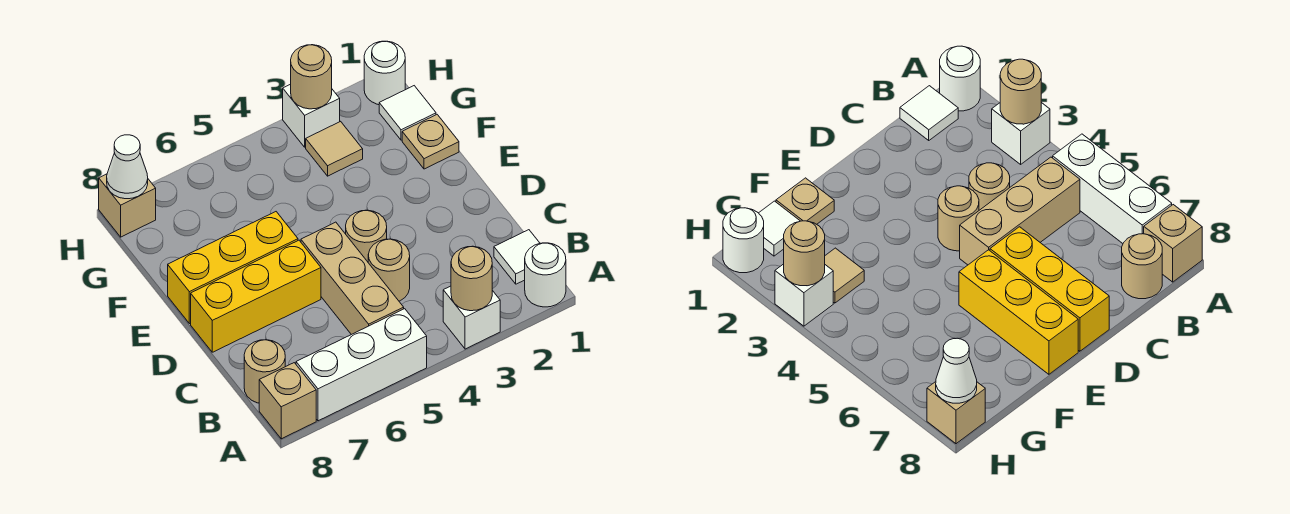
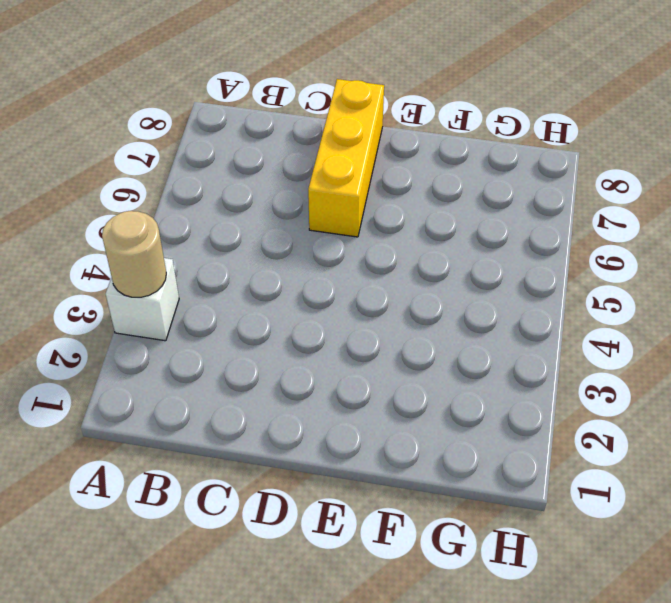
none -> white 1x1 round brick [525,243,566,307]
none -> white 1x3 brick [296,309,427,421]
none -> tan 1x1 brick [259,363,316,439]

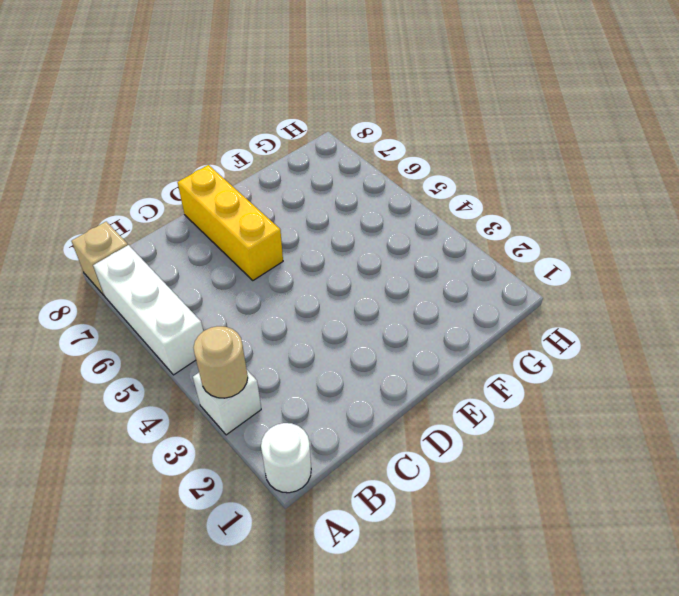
none -> white 1x1 tile [494,230,540,284]
none -> tan 1x3 brick [301,222,404,335]
none -> tan 1x1 round brick [244,340,285,403]

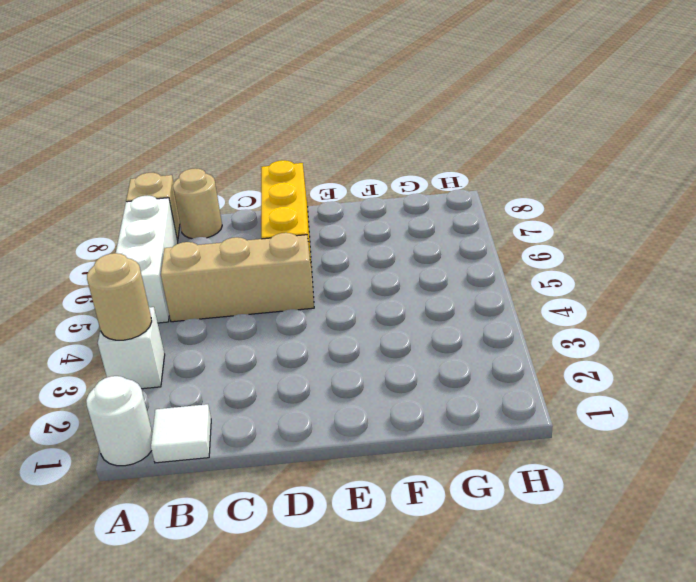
none -> tan 1x1 round brick [368,239,410,301]
none -> tan 1x1 round brick [346,210,387,262]
none -> yellow 1x3 brick [168,212,298,324]

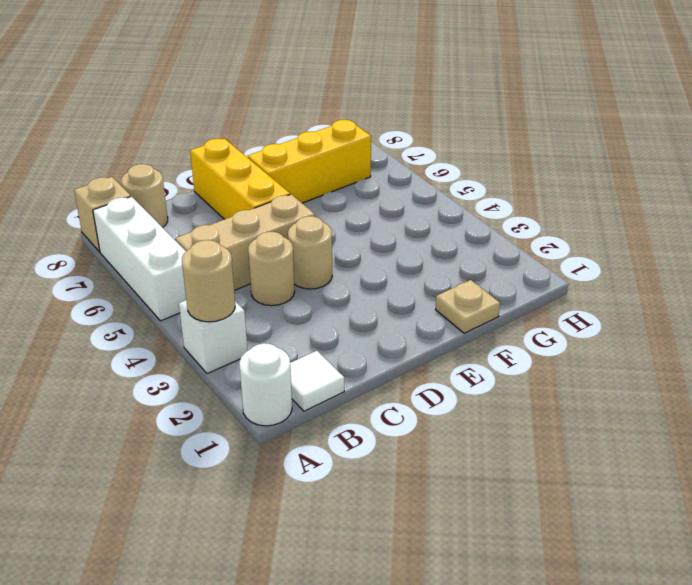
yellow 1x3 brick [248,120,371,203] -> yellow 1x3 brick turned to [168,212,298,324]
none -> white 1x1 tile [379,86,436,140]
none -> tan 1x1 tile [306,121,363,176]
none -> white 1x1 round brick [364,41,405,105]

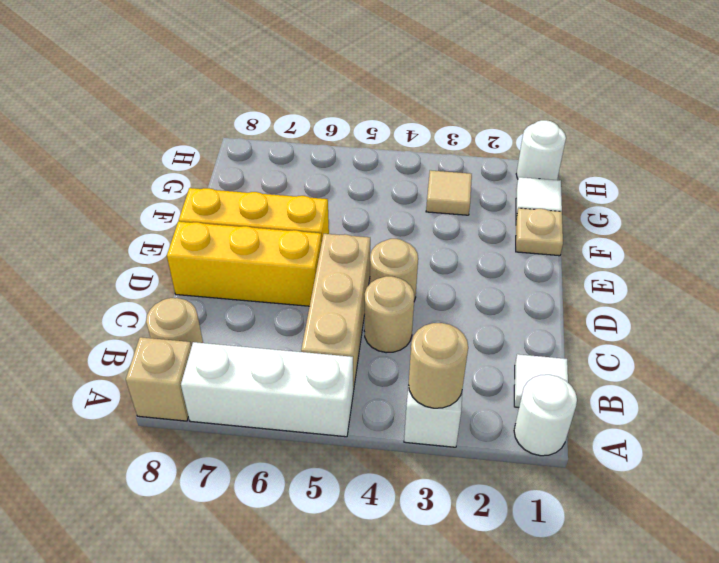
none -> white 1x1 brick [283,84,340,147]
none -> tan 1x1 brick [99,174,156,237]
none -> tan 1x1 round brick [291,45,332,109]

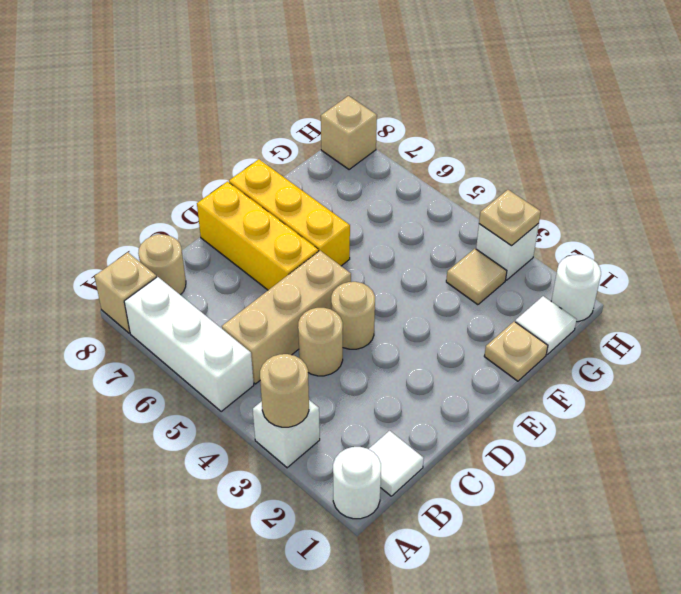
tan 1x1 plate [479,190,541,246] -> tan 1x1 round brick [291,45,332,109]
none -> white 1x1 cone [107,135,148,199]

